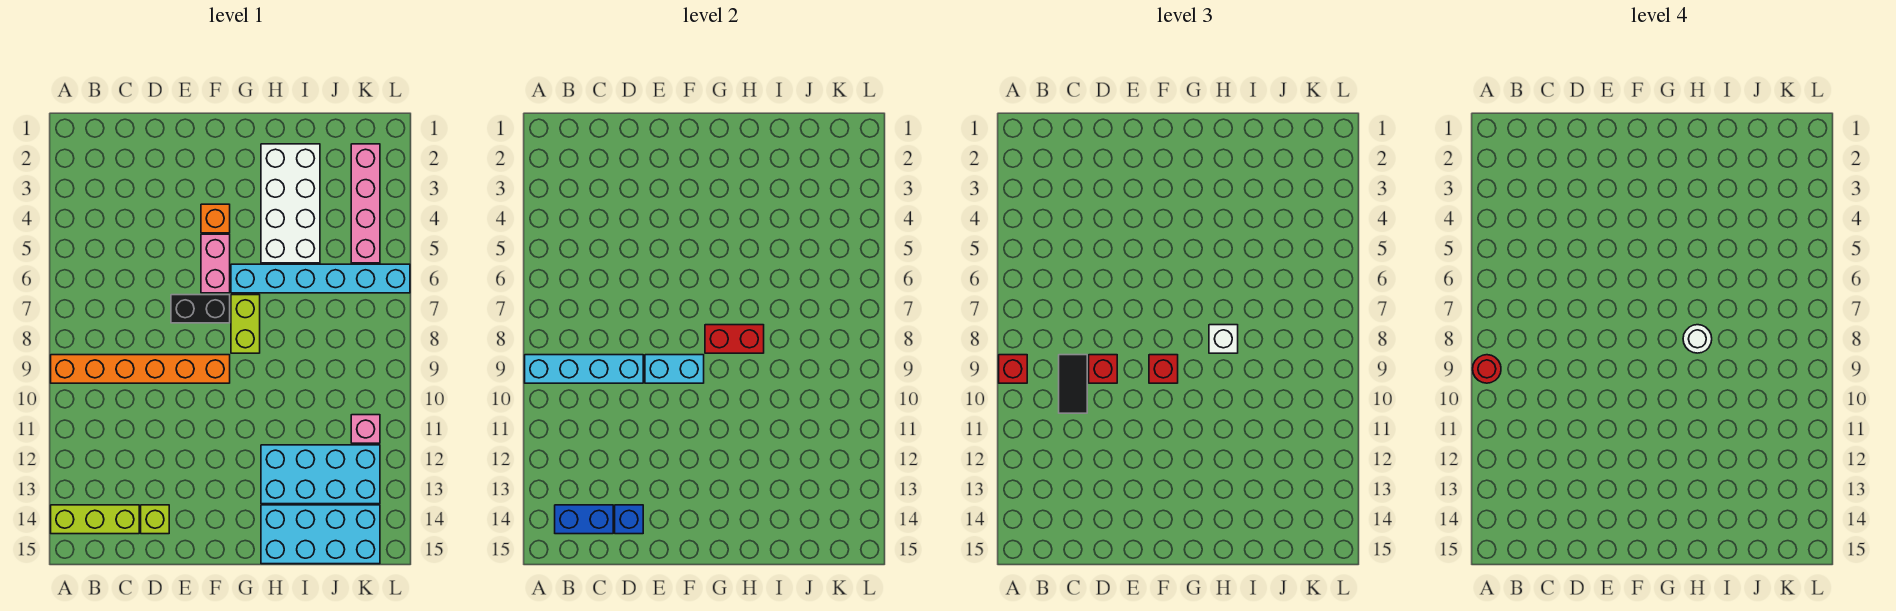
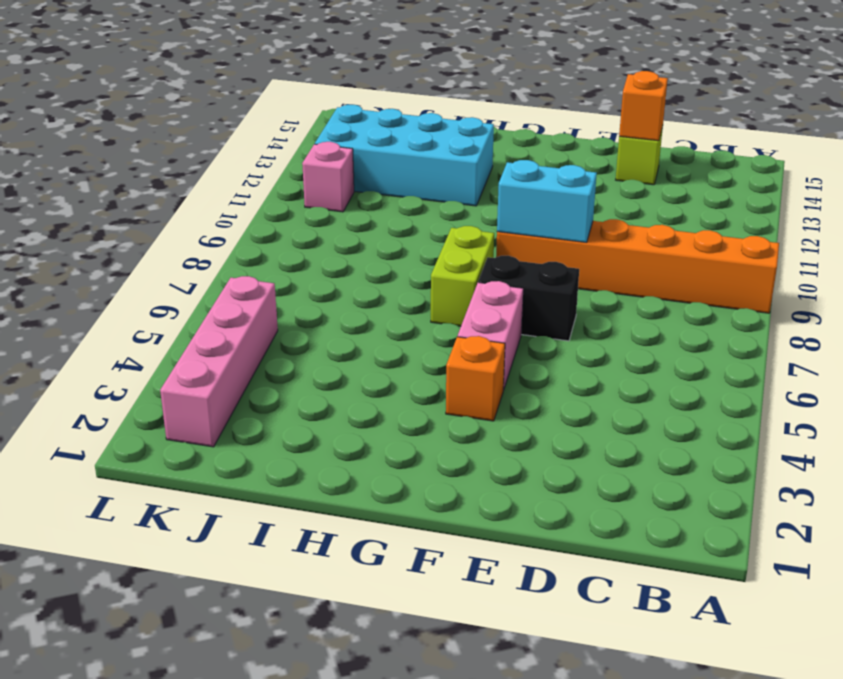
orange 1x1 brick [619,71,668,141] -> blue 1x1 brick [615,505,643,534]
none -> lime 1x3 brick [51,505,139,534]
none -> cyan 1x6 brick [231,264,410,293]
none -> white 2x4 brick [261,144,320,263]

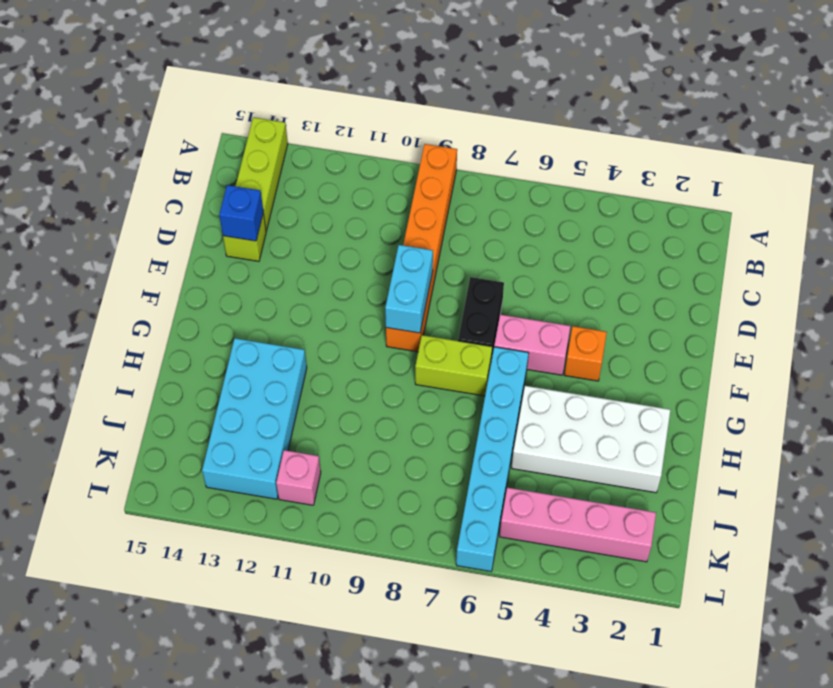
none -> cyan 2x4 brick [261,505,380,564]
none -> cyan 1x4 brick [525,355,643,383]
none -> blue 1x2 brick [555,505,613,534]

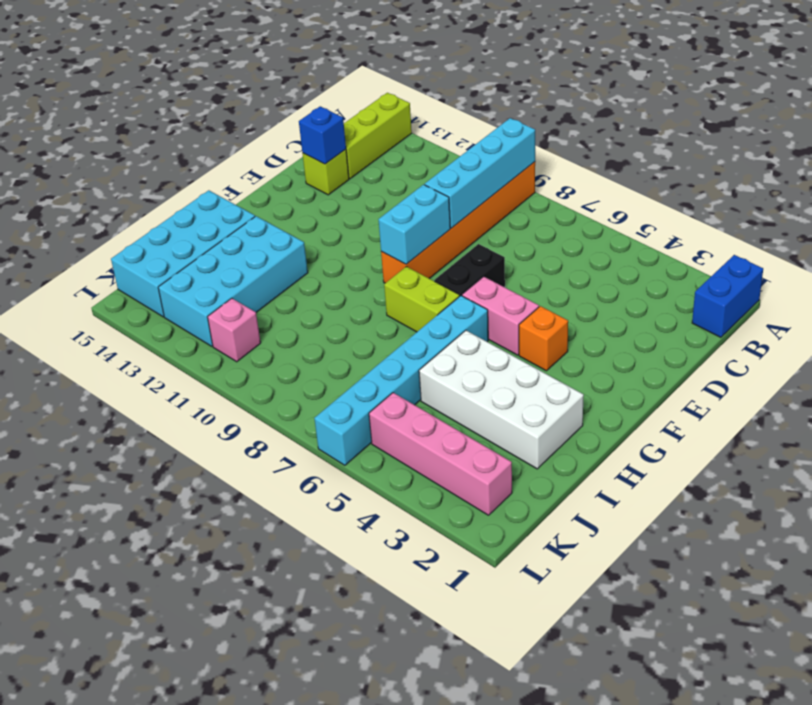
blue 1x2 brick [692,255,763,337] -> blue 1x2 brick moved to [555,505,613,534]
none -> red 1x2 brick [705,325,764,353]
none -> red 1x1 brick [999,355,1027,383]
none -> black 1x2 tile [1059,355,1087,413]

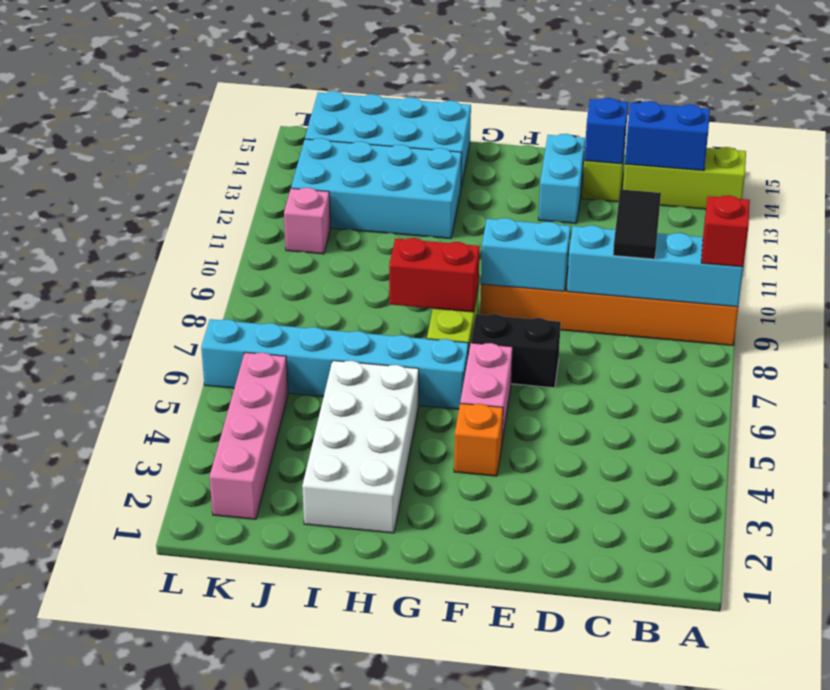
cyan 1x2 brick [538,134,585,224] -> none
none -> red 1x1 brick [1089,355,1117,383]
none -> red 1x1 brick [1149,355,1178,383]
none -> white 1x1 brick [1209,325,1238,353]

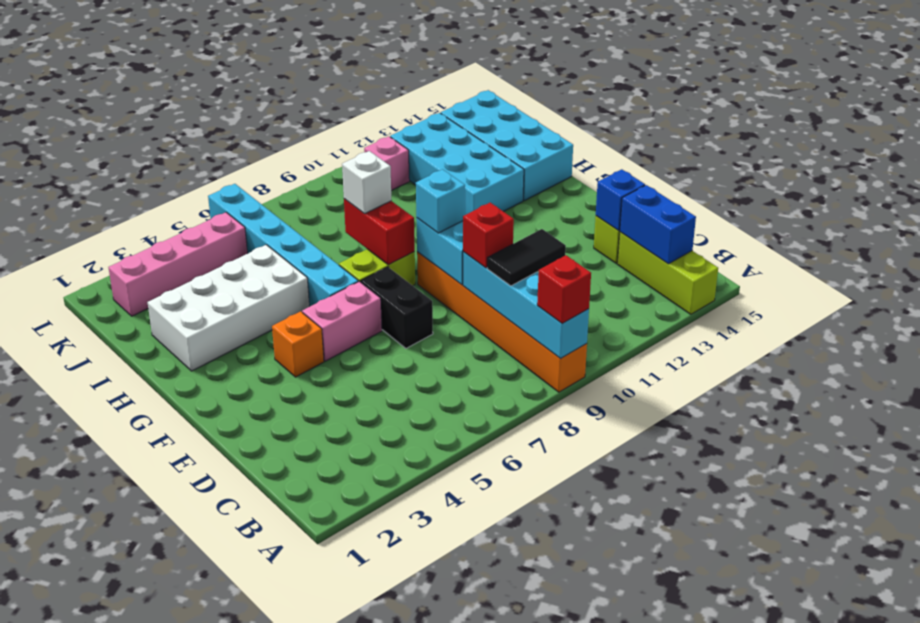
cyan 1x1 brick [416,169,465,233] -> red 1x1 brick [1149,355,1178,383]
none -> red 1x1 round brick [1473,355,1501,383]
none -> white 1x1 round brick [1683,325,1712,353]

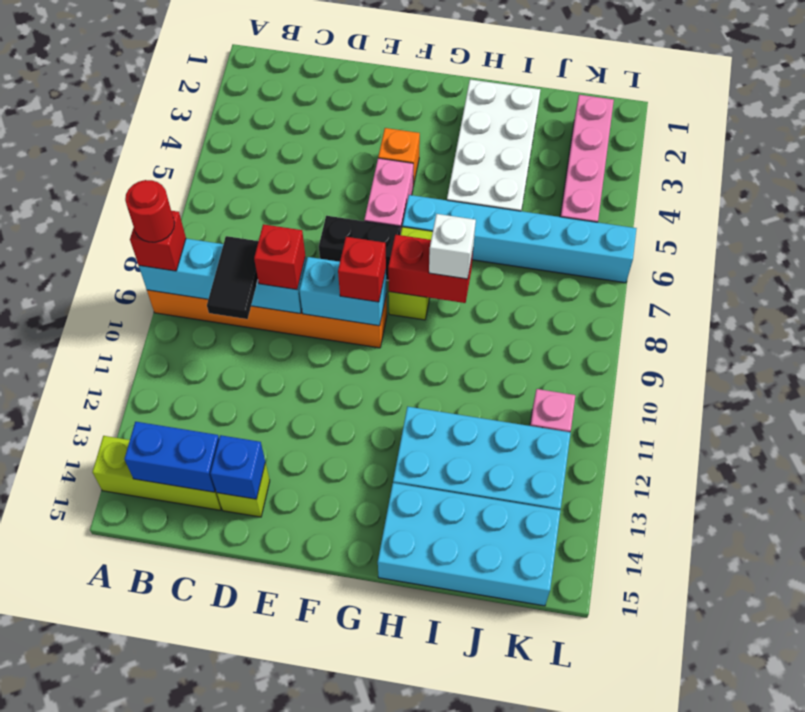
none -> white 1x1 round brick [1683,325,1712,353]

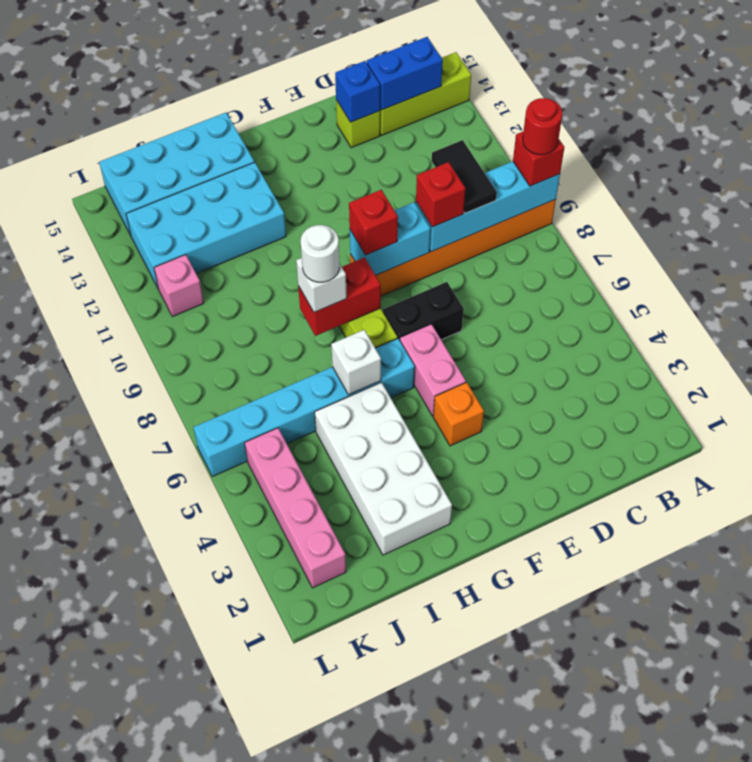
white 1x1 brick [331,330,381,395] -> none

